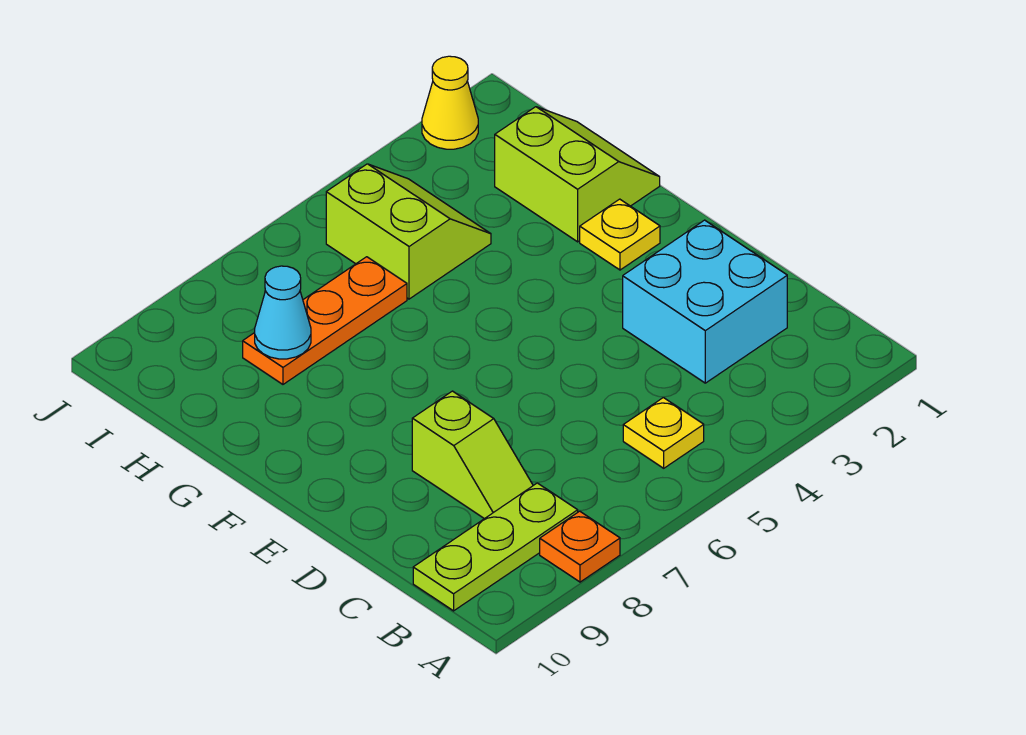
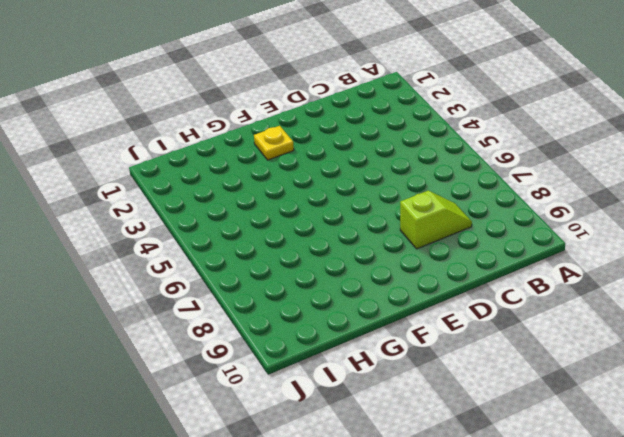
none -> orange 1x1 plate [540,511,620,582]
none -> yellow 1x1 plate [623,398,704,468]

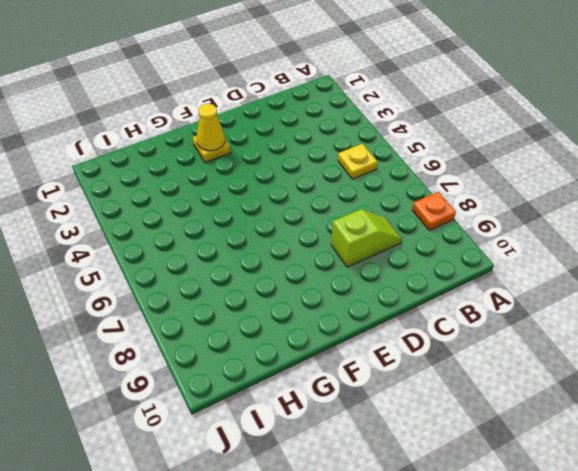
yellow 1x1 cone [197,104,225,151] -> yellow 1x1 cone moved to [422,56,478,149]
none -> lime 1x3 plate [413,483,578,611]
none -> cyan 2x2 brick [623,220,787,383]

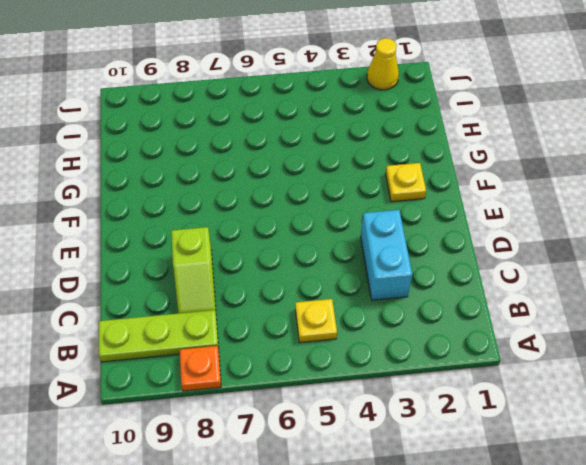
cyan 1x2 brick [361,210,412,300] -> cyan 2x2 brick [623,220,787,383]
none -> lime 2x2 slope [495,107,660,242]
none -> lime 2x2 slope [326,164,491,299]

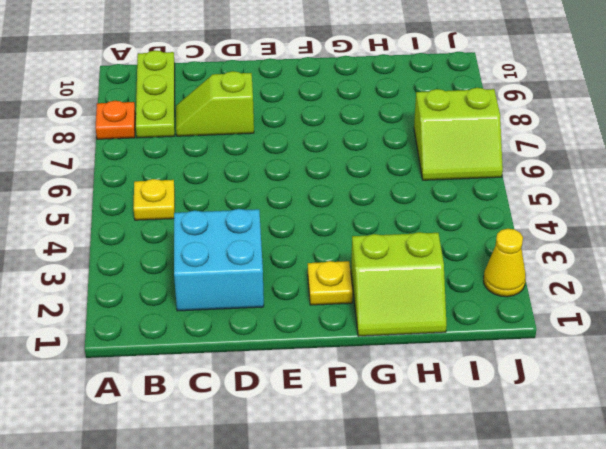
lime 2x2 slope [414,88,503,180] -> lime 2x2 slope moved to [326,164,491,299]
none -> orange 1x3 plate [243,257,407,384]
none -> cyan 1x1 cone [255,266,311,359]

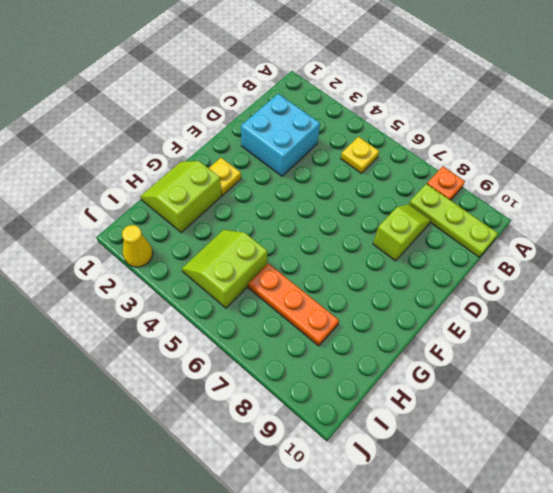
none -> cyan 1x1 cone [255,266,311,359]

